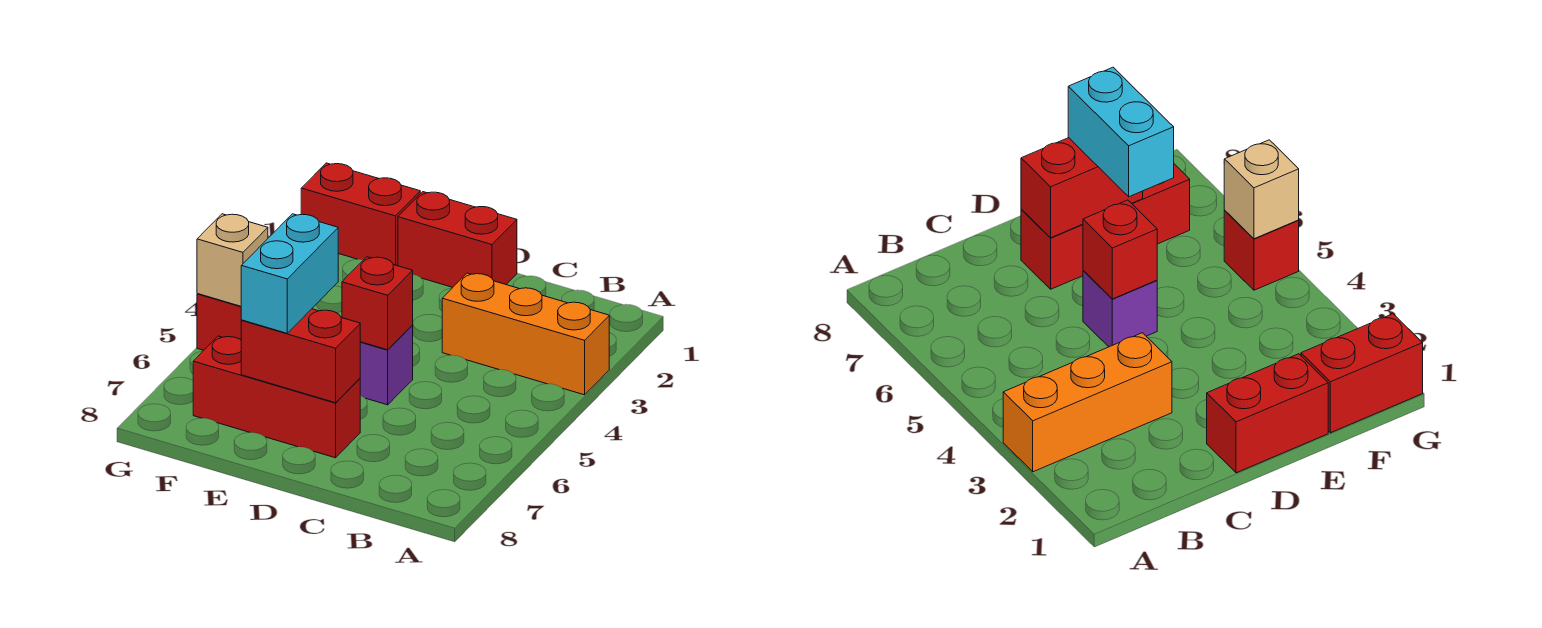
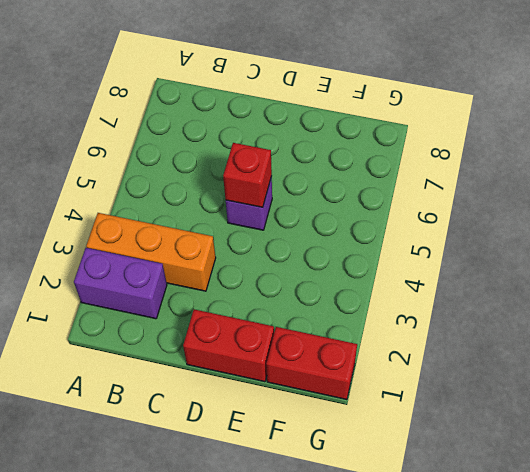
purple 1x2 brick [74,248,167,319] -> none
none -> red 1x3 brick [193,336,360,458]
none -> red 1x1 brick [197,294,242,350]

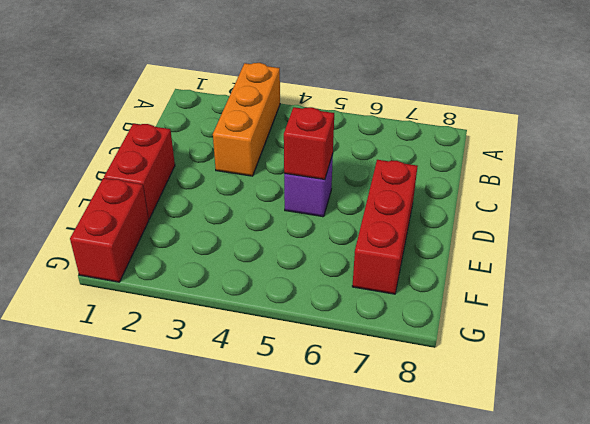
none -> red 1x1 brick [197,294,242,350]
none -> red 1x2 brick [241,309,360,403]

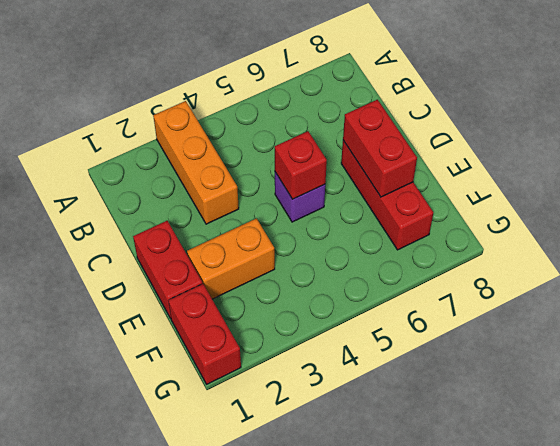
orange 1x2 brick [187,218,275,299] -> none
none -> red 1x1 brick [197,294,242,350]
none -> tan 1x1 brick [197,214,268,306]

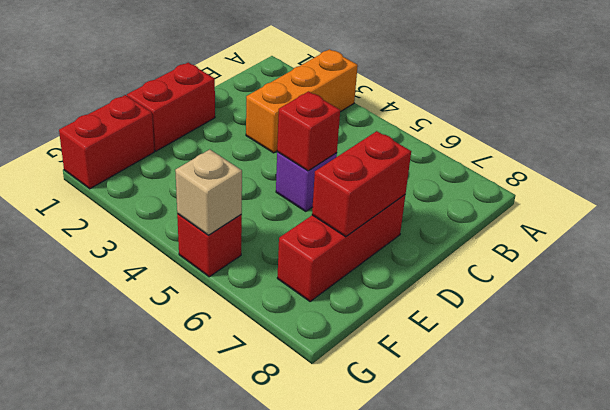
none -> cyan 1x2 brick [241,214,338,333]

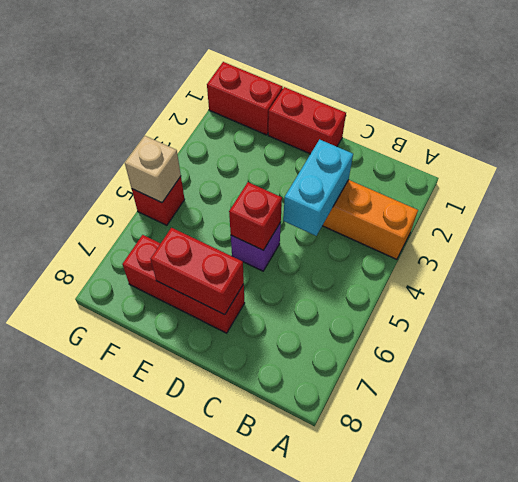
cyan 1x2 brick [283,139,353,236] -> cyan 1x2 brick moved to [241,214,338,333]

